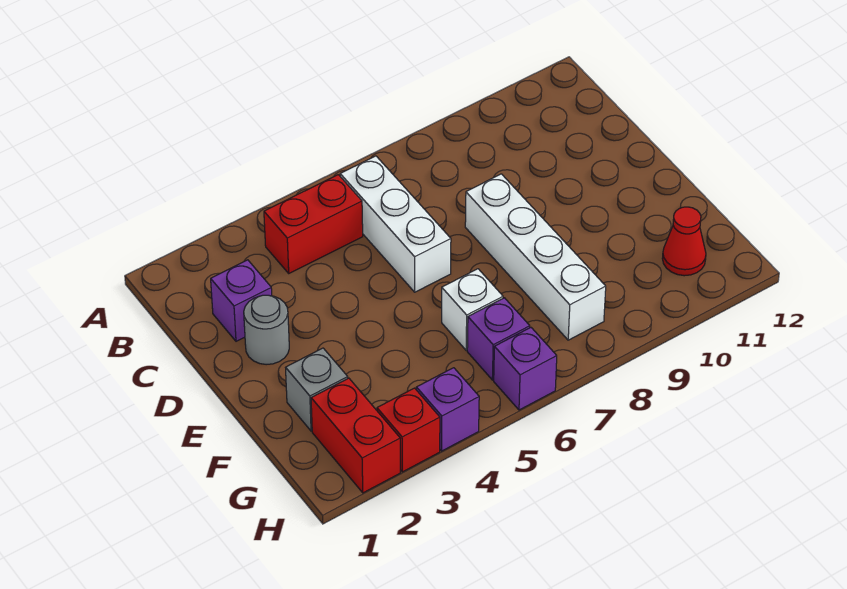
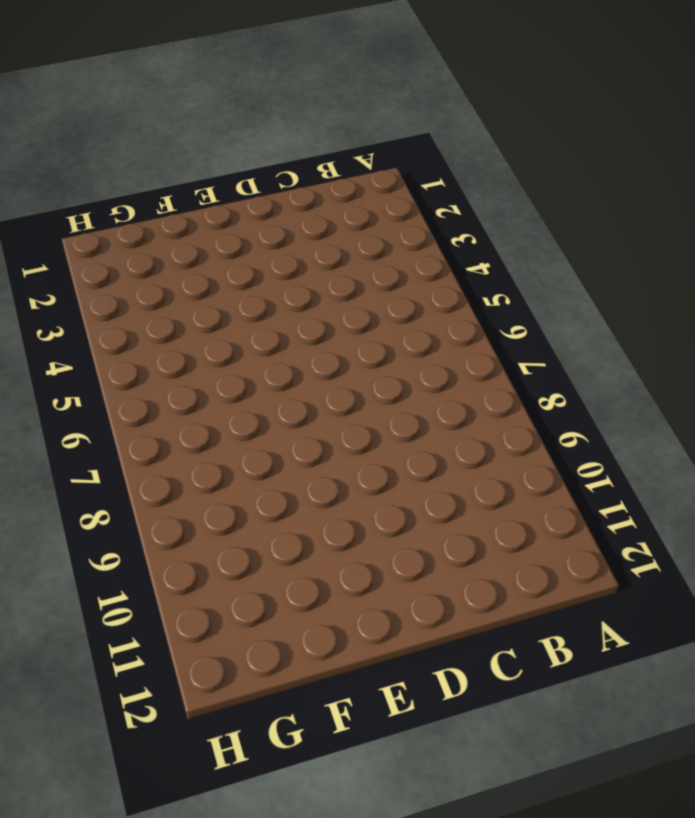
none -> red 1x2 brick [264,175,363,273]
none -> white 1x3 brick [340,156,451,292]
none -> purple 1x1 brick [211,260,272,341]

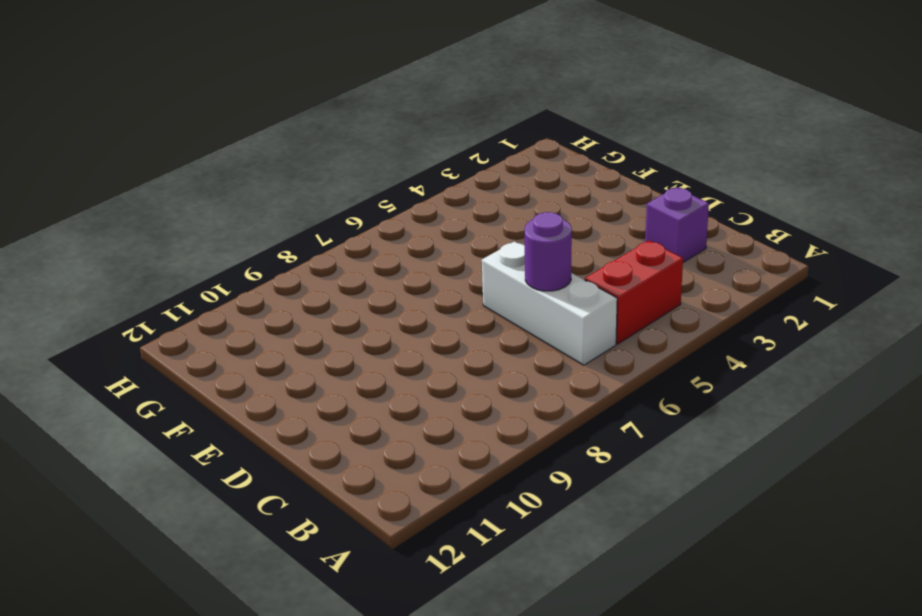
purple 1x1 round brick [525,212,572,291] -> none
none -> grey 1x1 round brick [244,295,289,365]
none -> white 1x4 brick [465,174,606,340]
none -> grey 1x1 brick [286,348,348,431]

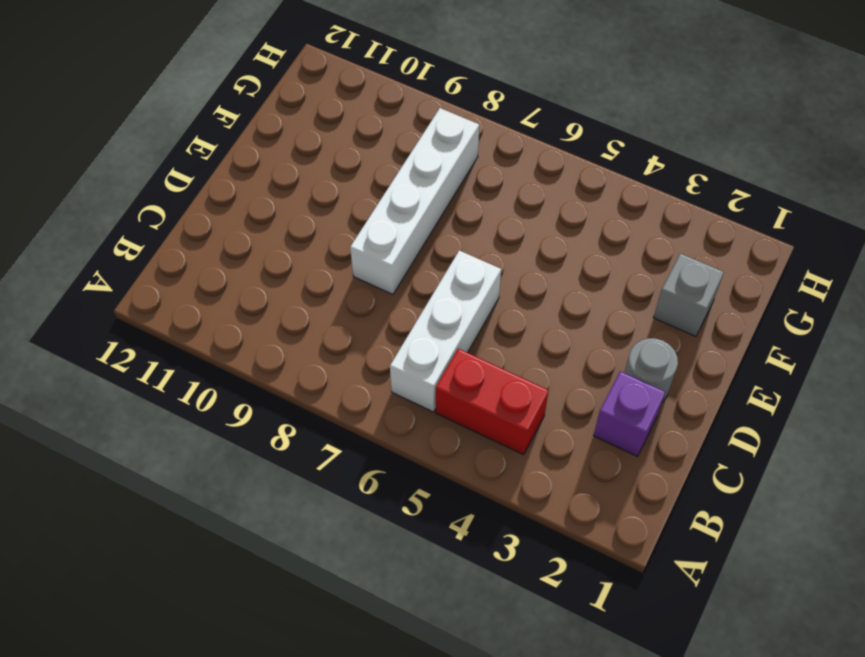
none -> white 1x1 brick [442,269,503,350]
none -> red 1x2 brick [311,378,400,493]
none -> purple 1x1 brick [467,298,530,380]

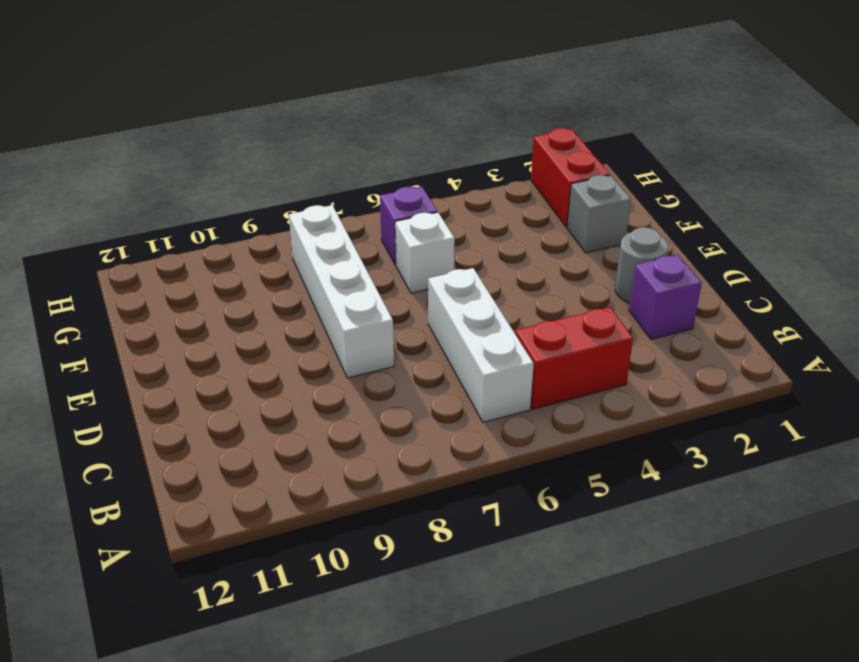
none -> red 1x1 cone [662,207,706,276]
none -> red 1x1 brick [377,388,440,472]
none -> purple 1x1 brick [416,368,479,451]

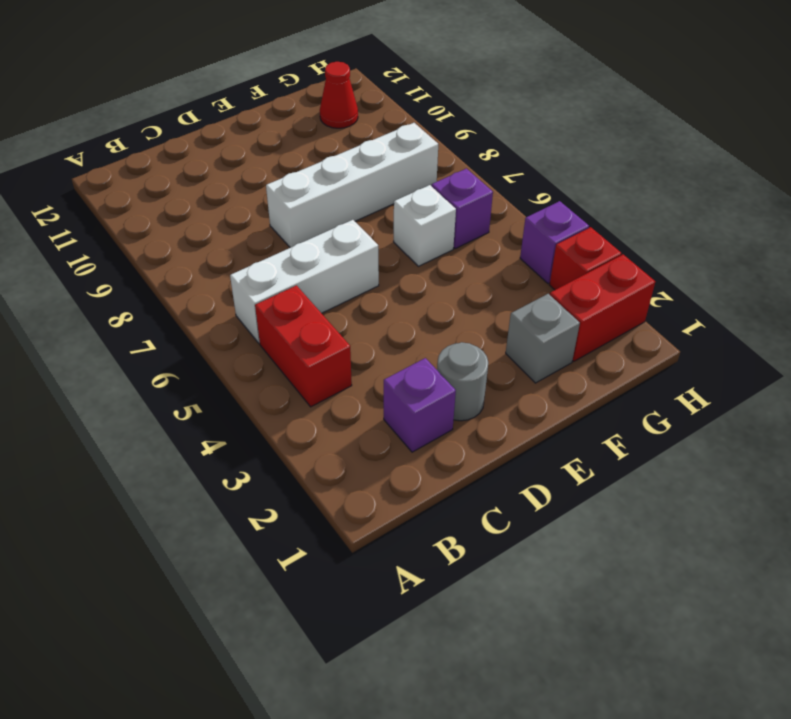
none -> purple 1x1 brick [494,327,557,410]

